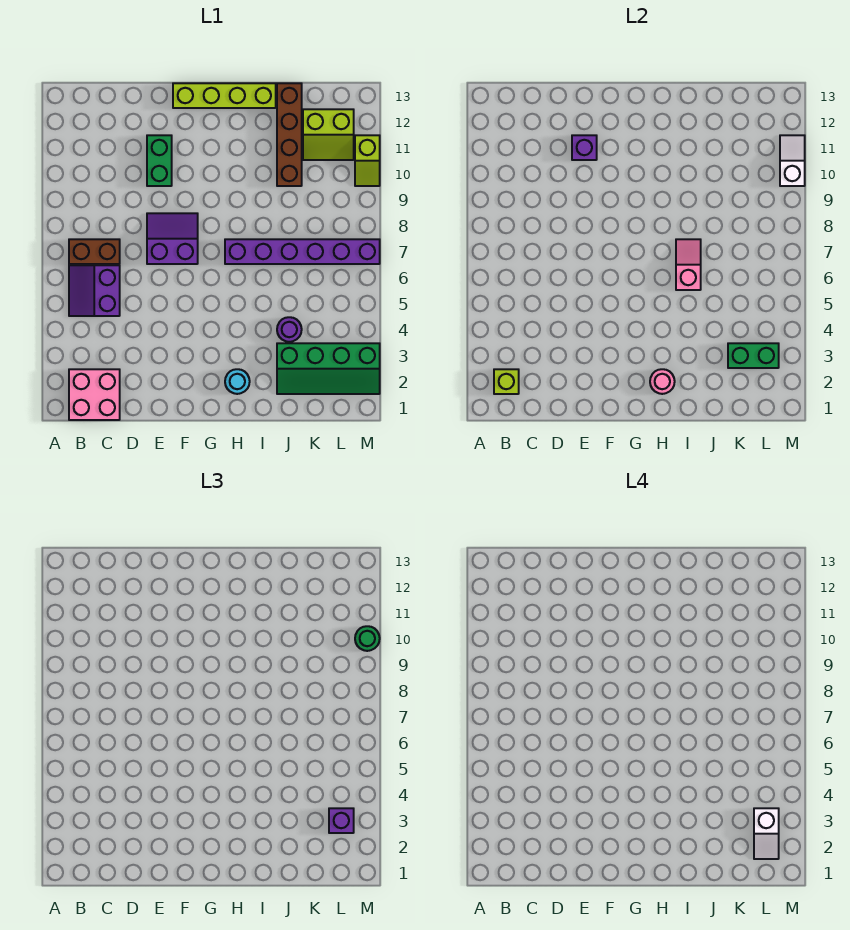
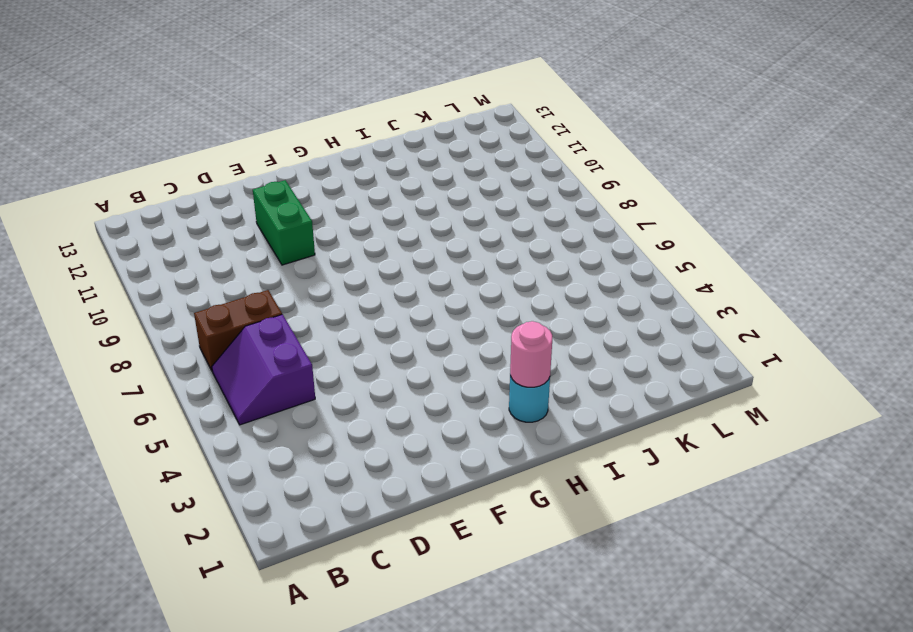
none -> pink 2x2 brick [69,369,120,420]
none -> purple 2x2 slope [147,213,198,264]
none -> lime 1x4 brick [173,83,276,108]

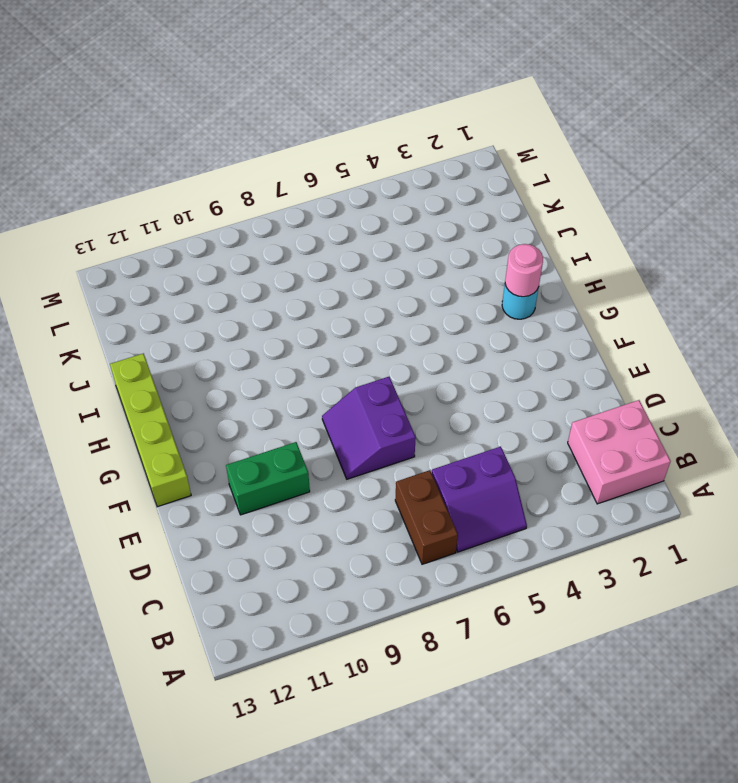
none -> purple 1x6 brick [225,239,380,264]
none -> green 2x4 slope [277,343,380,394]
none -> purple 1x1 round brick [277,317,302,342]

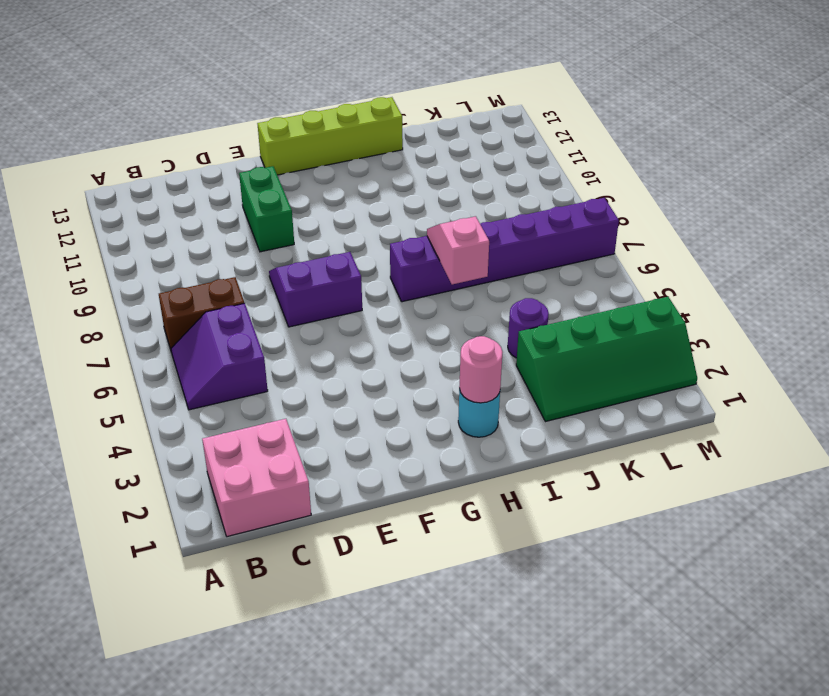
none -> brown 1x4 brick [277,83,302,186]
none -> lime 2x2 slope [303,109,354,160]
none -> lime 1x2 slope [355,135,380,186]

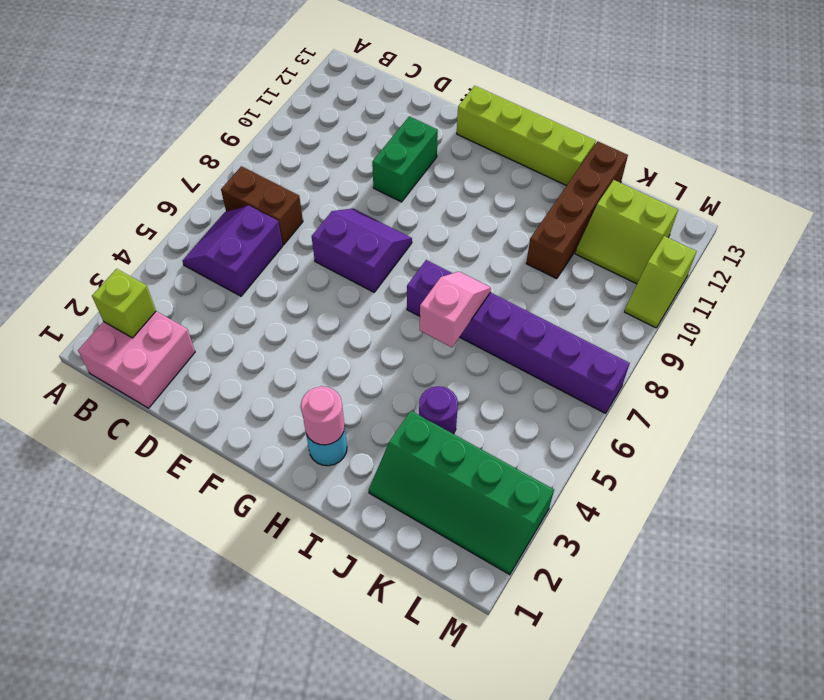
none -> purple 1x1 brick [572,135,597,160]
none -> green 1x2 brick [728,343,779,368]
none -> white 1x2 slope [780,135,805,186]

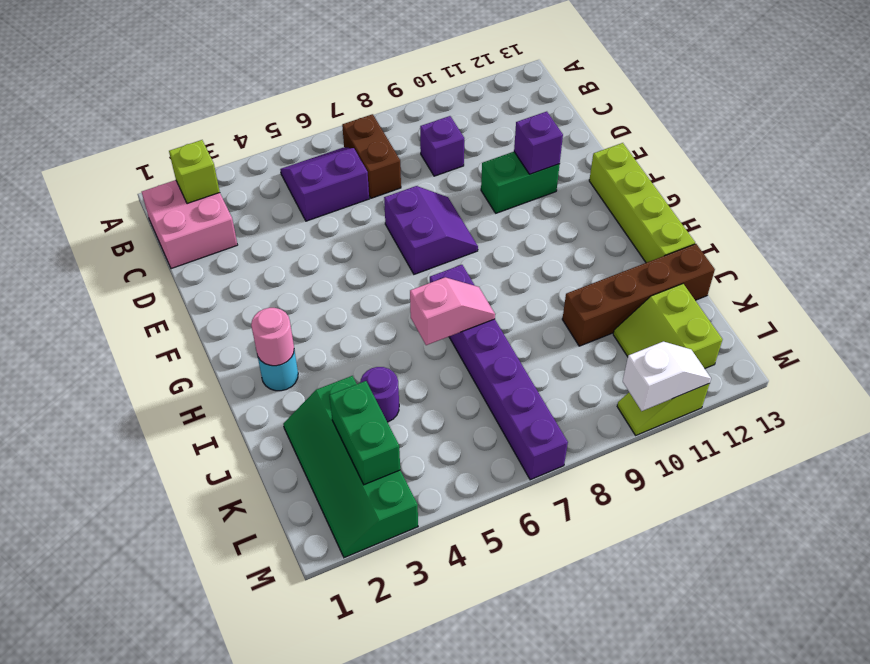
purple 1x1 brick [420,116,464,176] -> purple 1x1 brick moved to [329,808,354,833]
none -> green 1x1 round brick [355,626,380,651]
none -> white 1x2 slope [754,808,779,859]

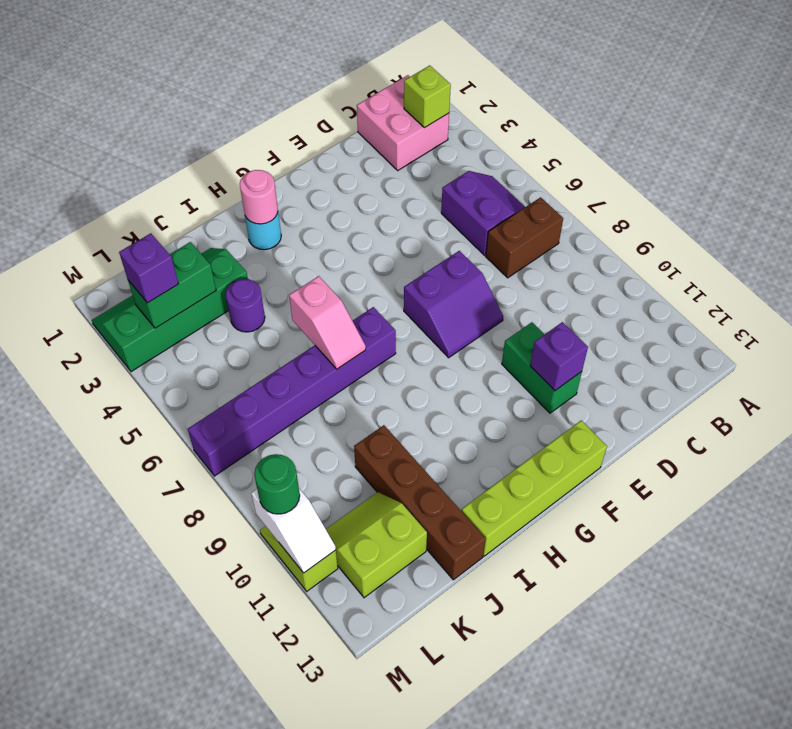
none -> white 1x2 slope [754,808,779,859]

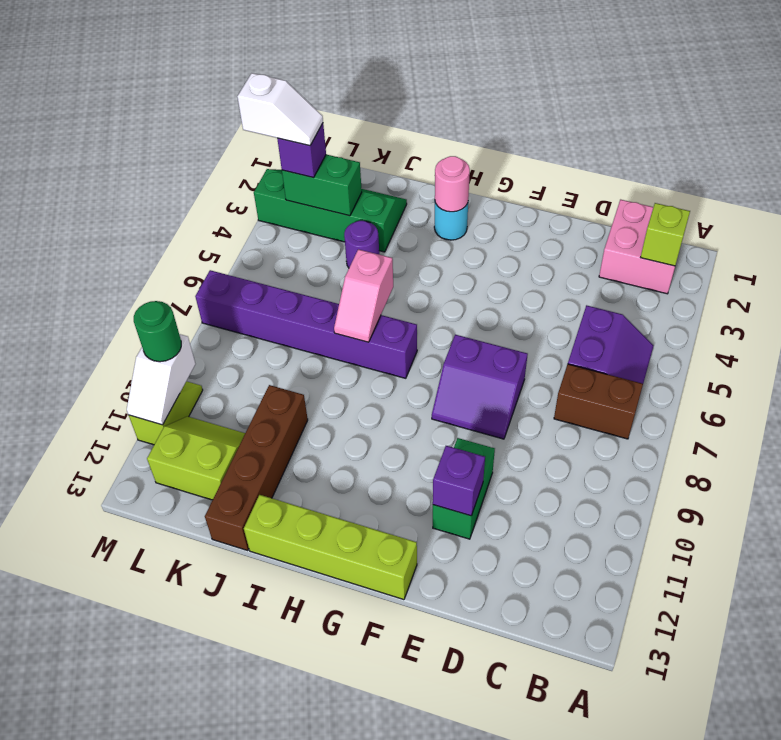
white 1x2 slope [237,73,323,146] -> white 1x2 slope turned to [754,808,779,859]

